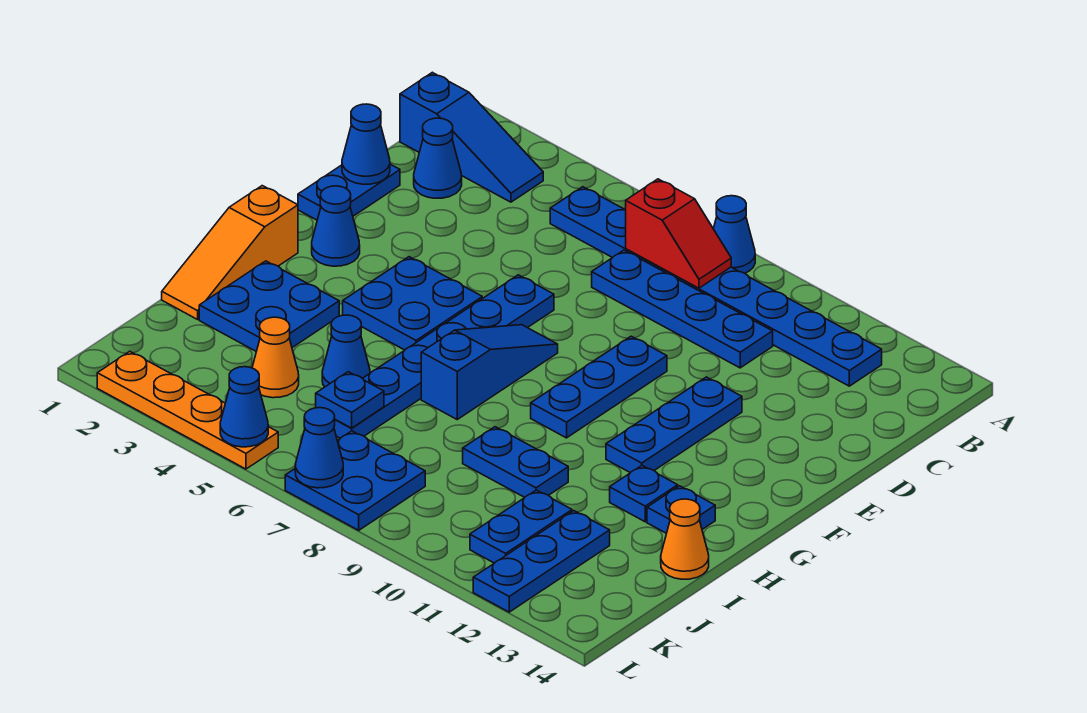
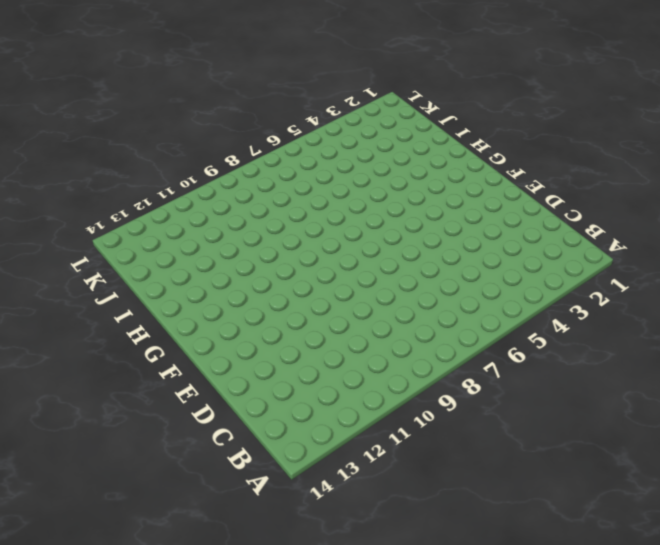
none -> blue 1x1 cone [713,196,755,273]
none -> blue 1x3 slope [400,72,543,202]
none -> blue 1x8 plate [550,187,882,386]

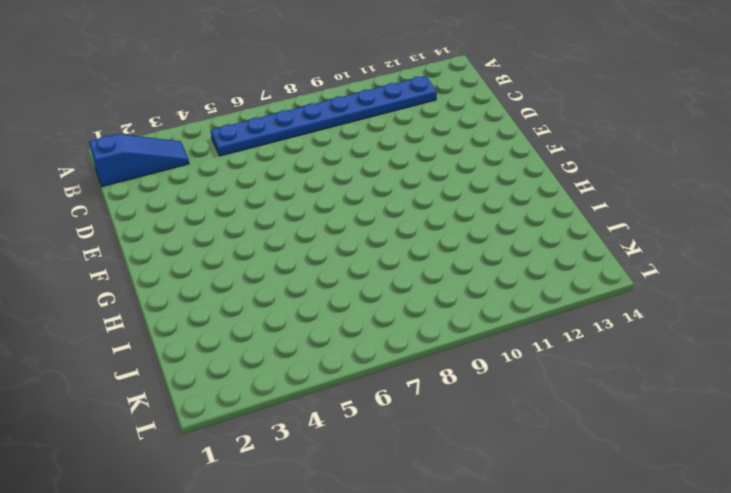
none -> blue 1x1 cone [713,196,755,273]
none -> blue 1x1 cone [414,118,462,198]
none -> blue 1x4 plate [592,250,773,368]

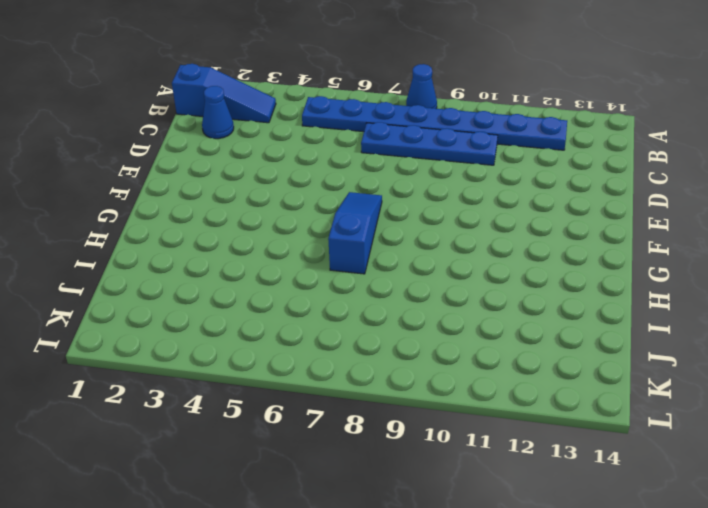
none -> blue 1x2 plate [298,164,400,220]
none -> blue 1x6 plate [334,275,554,438]
none -> blue 1x3 plate [531,336,667,438]

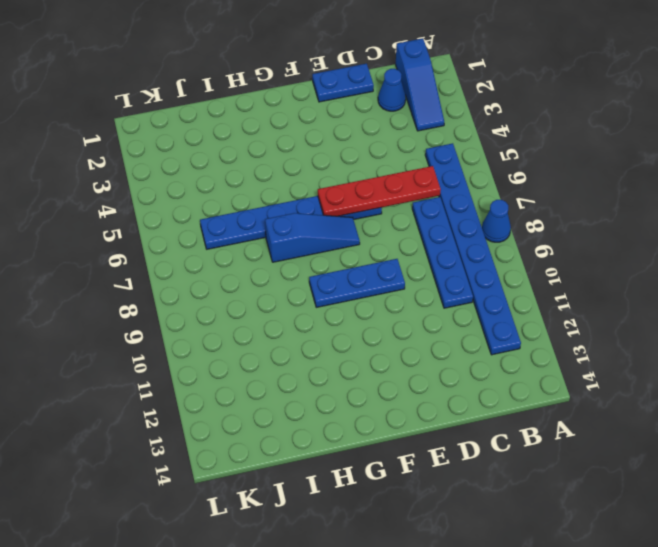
red 1x4 plate [318,166,441,216] -> none
none -> blue 1x3 plate [606,377,742,473]
none -> blue 1x1 cone [312,186,360,266]
none -> blue 2x2 plate [343,257,482,350]

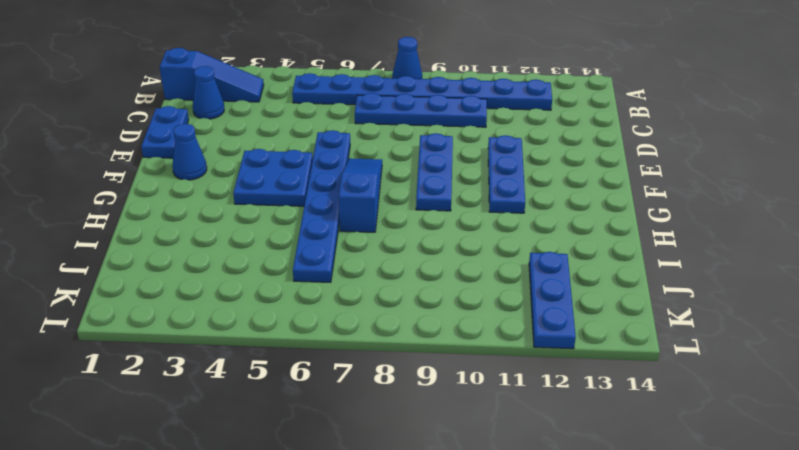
none -> orange 1x3 slope [162,186,298,319]
none -> blue 2x2 plate [199,261,339,351]
none -> blue 1x1 plate [610,466,678,522]

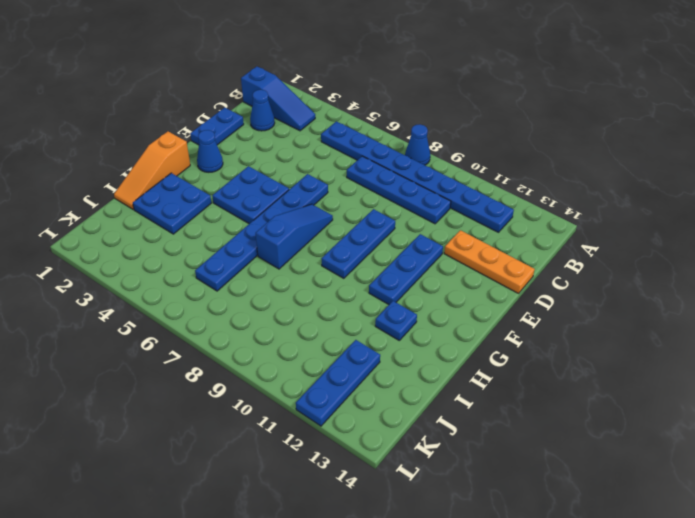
orange 1x3 plate [444,230,535,293] -> none
none -> blue 1x1 plate [647,486,715,533]
none -> blue 1x1 cone [322,315,370,387]
none -> blue 1x2 plate [463,427,568,497]

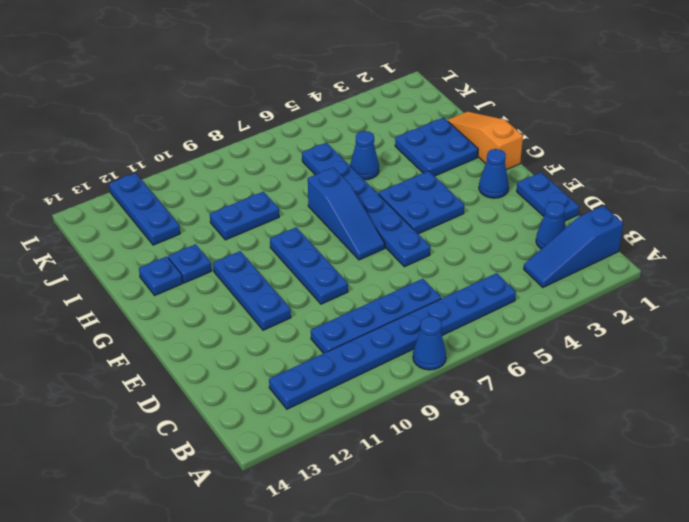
none -> orange 1x1 cone [661,499,709,579]
none -> orange 1x1 cone [252,317,299,398]
none -> blue 1x2 plate [470,490,572,563]

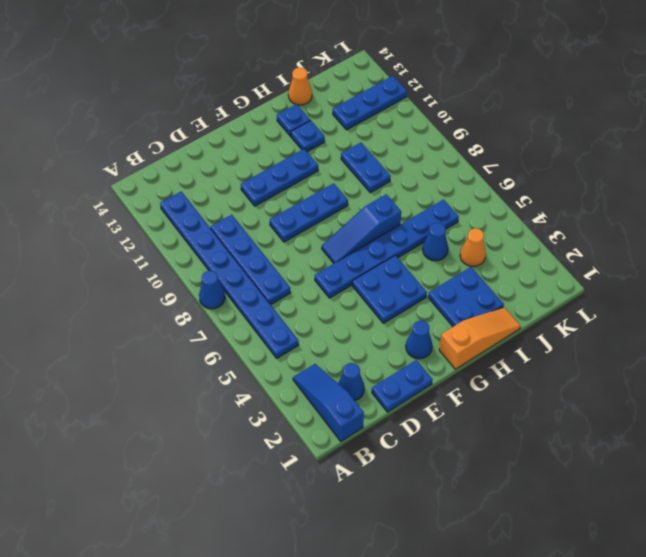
none -> blue 1x2 plate [470,490,572,563]
none -> blue 2x2 plate [285,431,425,530]
none -> orange 1x4 plate [97,351,278,469]

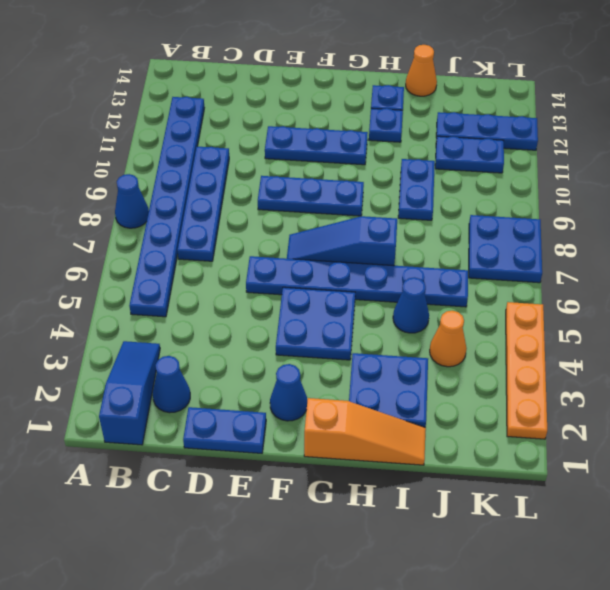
none -> red 1x2 slope [626,179,731,288]
none -> blue 1x1 cone [342,104,390,184]
none -> blue 1x1 plate [316,372,384,428]

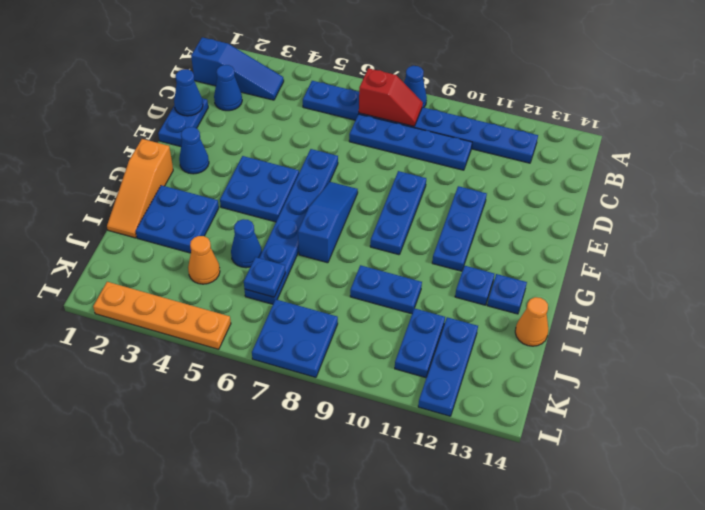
none -> blue 1x1 cone [220,367,268,447]
none -> blue 1x1 cone [295,408,343,488]

